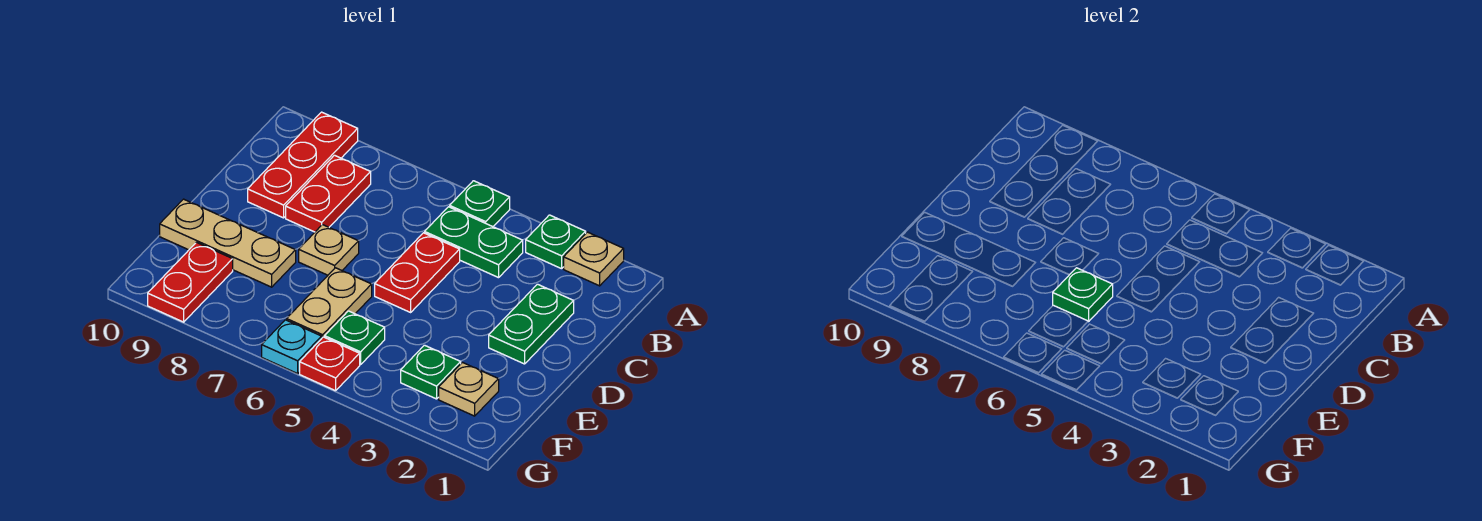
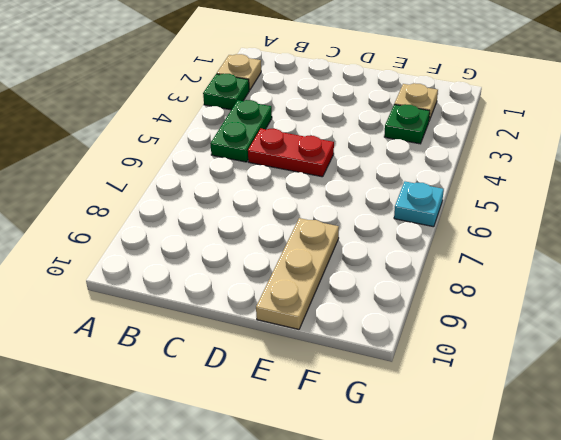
none -> green 1x1 plate [450,181,510,227]
none -> red 1x3 plate [248,112,358,218]
none -> red 1x2 plate [286,155,371,232]

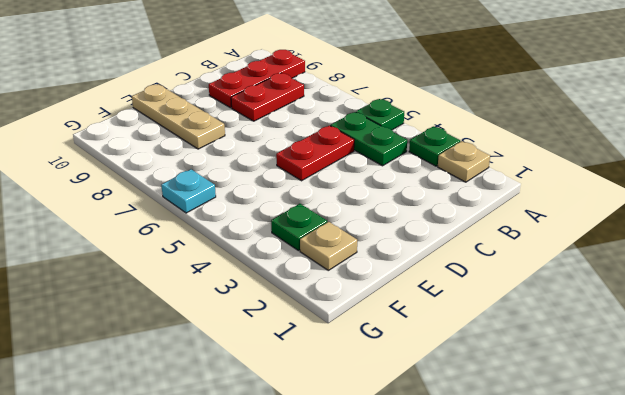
none -> green 1x2 plate [489,284,574,364]
none -> tan 1x1 plate [299,225,359,275]
none -> tan 1x2 plate [287,268,372,338]

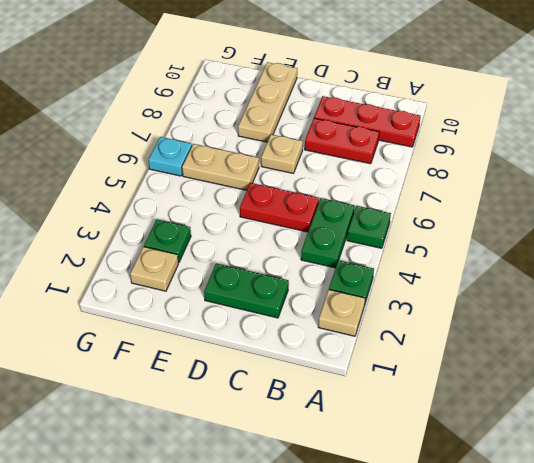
none -> green 1x1 plate [325,311,385,365]
none -> red 1x2 plate [148,242,233,322]
none -> red 1x1 plate [300,337,360,391]

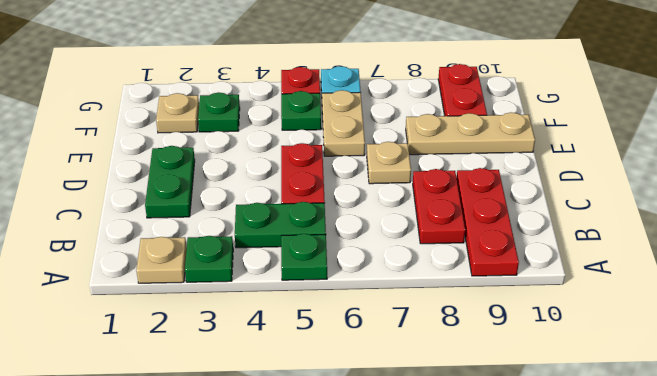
none -> green 1x1 plate [1053,268,1113,321]

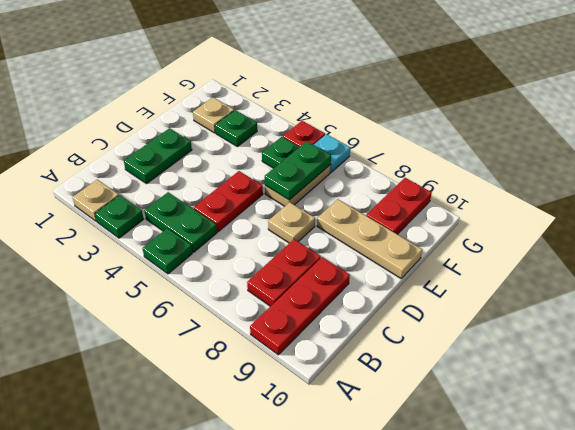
green 1x2 plate [265,141,331,200] -> green 1x1 plate [1053,268,1113,321]

